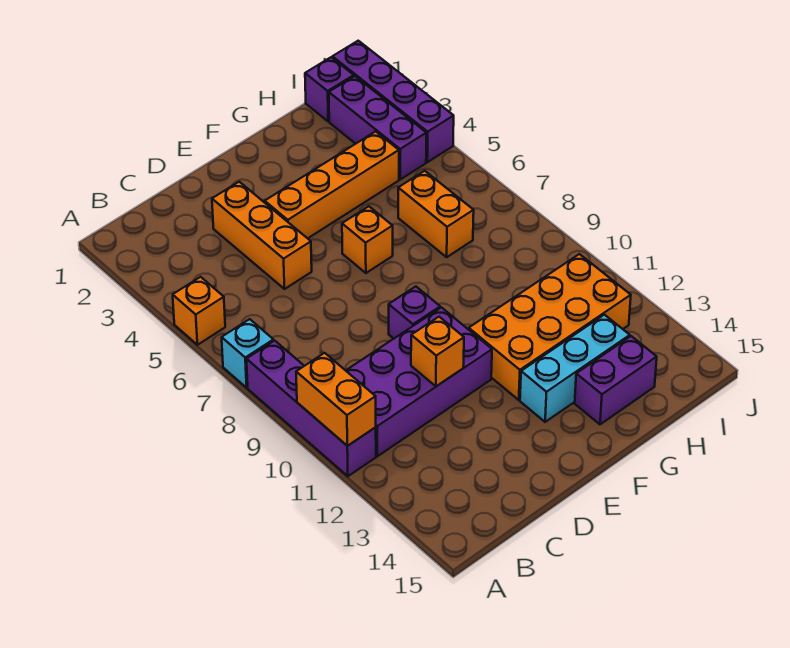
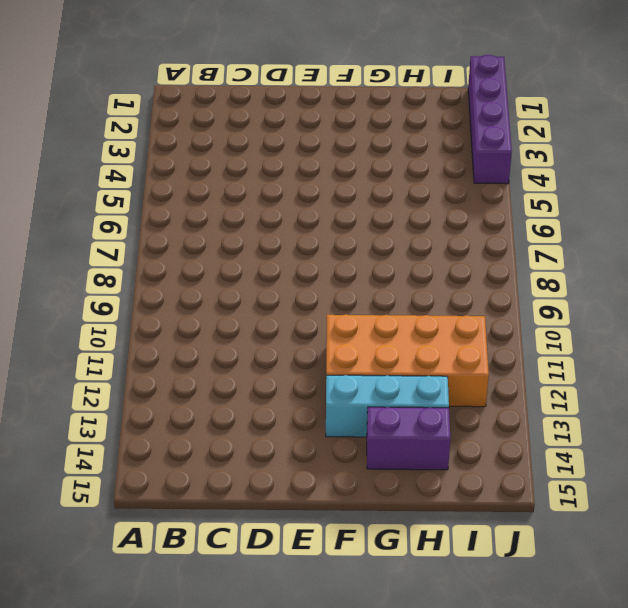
none -> orange 1x1 brick [173,277,225,345]
none -> cyan 1x1 brick [222,319,274,388]
none -> purple 1x4 brick [247,341,376,476]

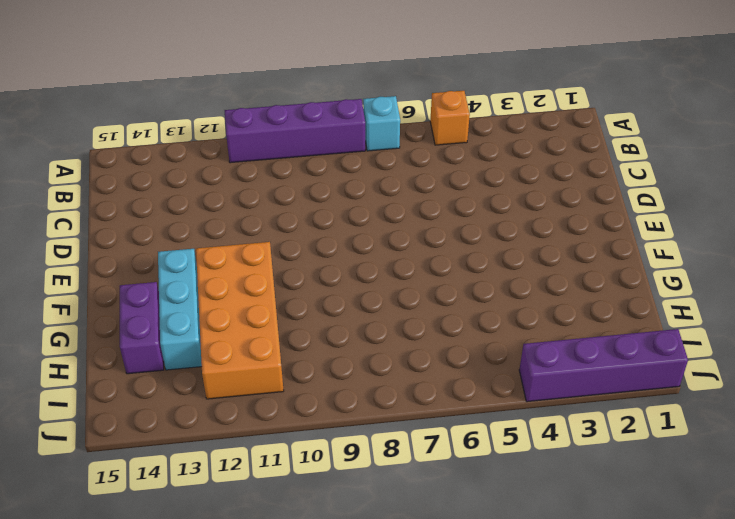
none -> purple 2x4 brick [346,308,492,456]
none -> orange 1x3 brick [212,182,312,289]
none -> orange 1x4 brick [265,131,399,238]

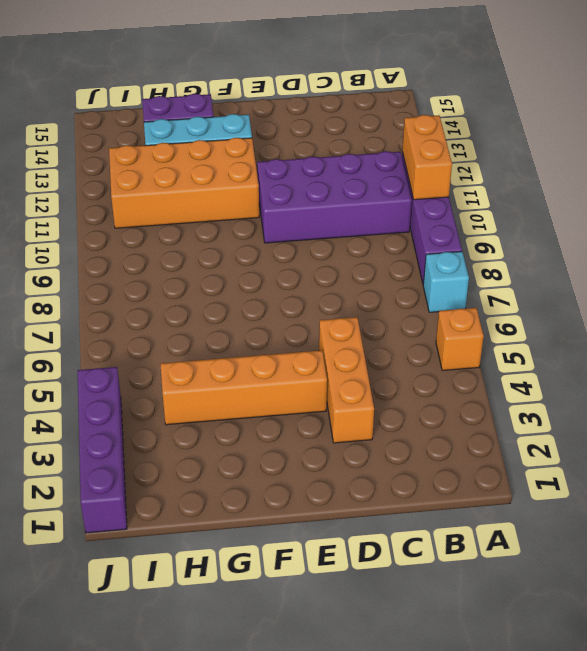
none -> purple 1x1 brick [389,286,440,339]
none -> orange 1x1 brick [342,206,393,273]
none -> orange 1x2 brick [398,171,474,257]

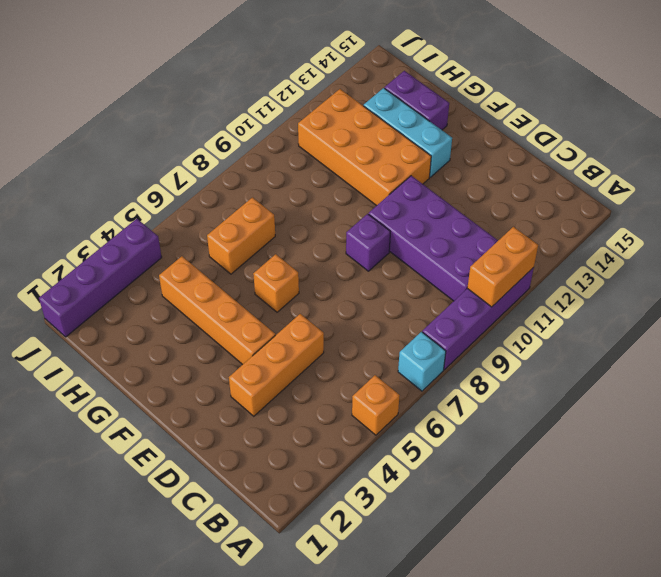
none -> purple 1x1 brick [305,57,354,121]
none -> purple 1x3 brick [329,76,426,179]
none -> orange 1x1 brick [411,317,464,386]

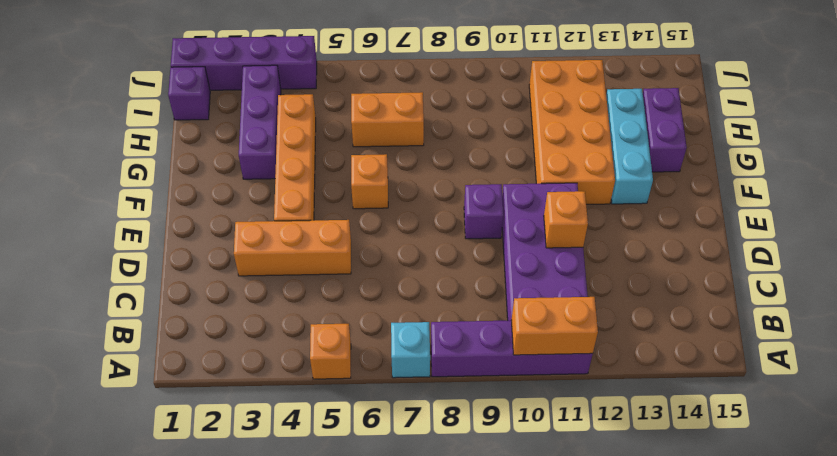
purple 1x3 brick [239,65,281,179] -> purple 1x3 brick turned to [329,76,426,179]

